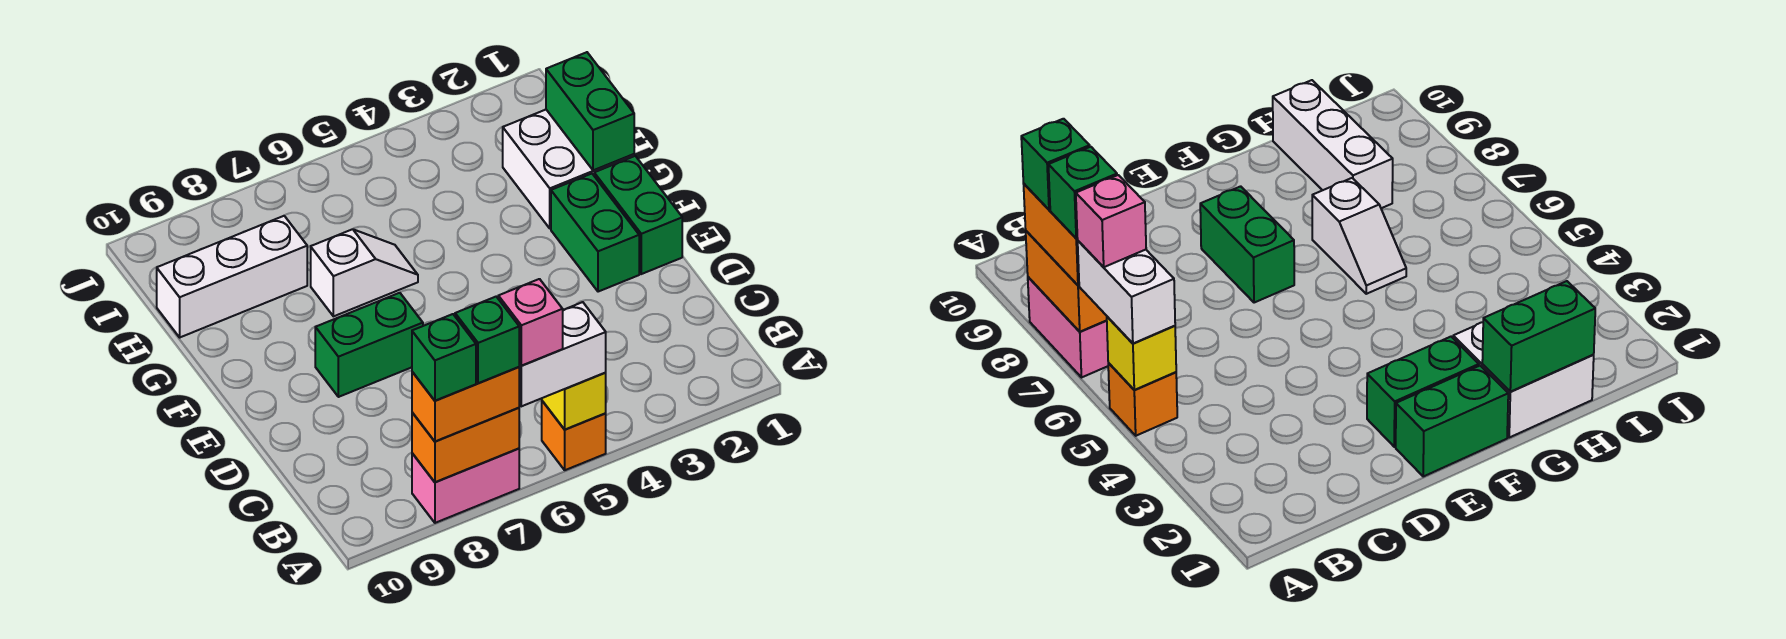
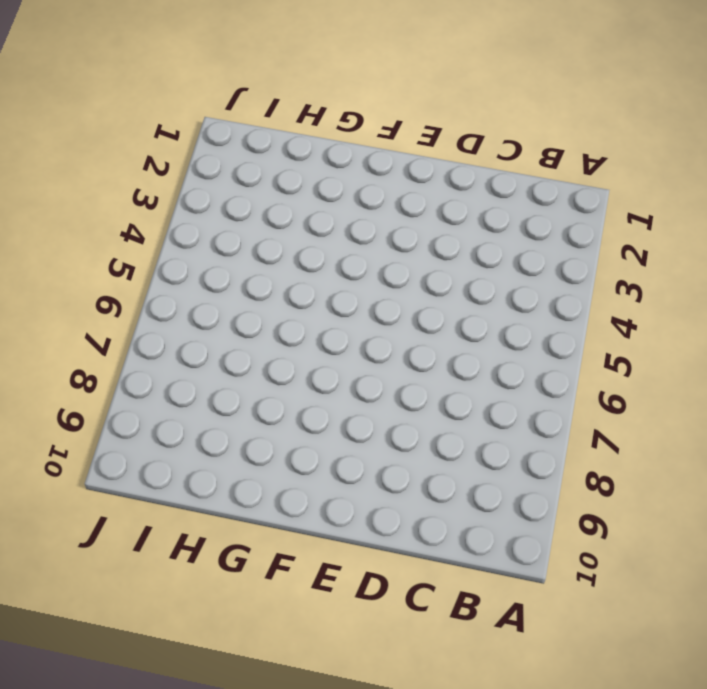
none -> orange 1x1 brick [542,401,606,470]
none -> pink 1x2 brick [412,448,519,523]
none -> green 1x2 brick [594,156,682,274]

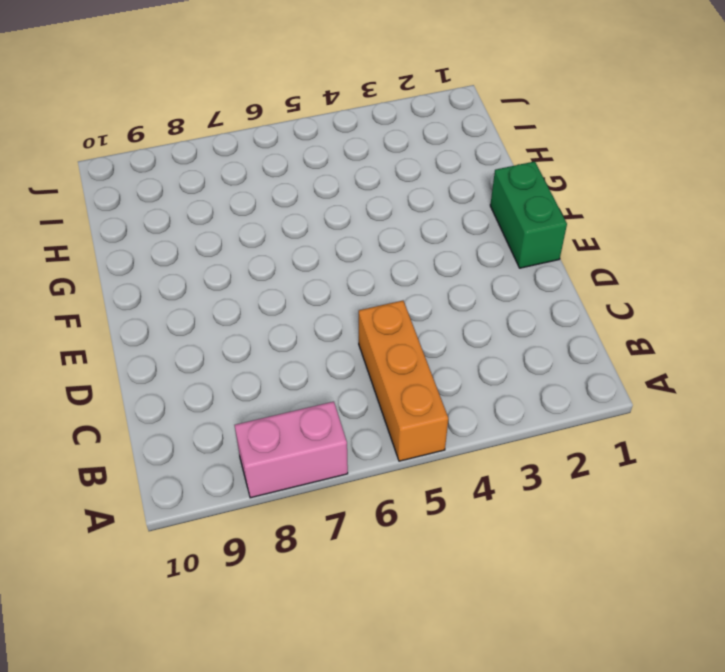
orange 1x3 brick [359,301,448,461] -> orange 1x1 brick [542,401,606,470]
none -> green 1x2 brick [551,174,639,292]
none -> green 1x2 brick [315,293,423,397]
none -> white 2x2 brick [503,110,634,229]

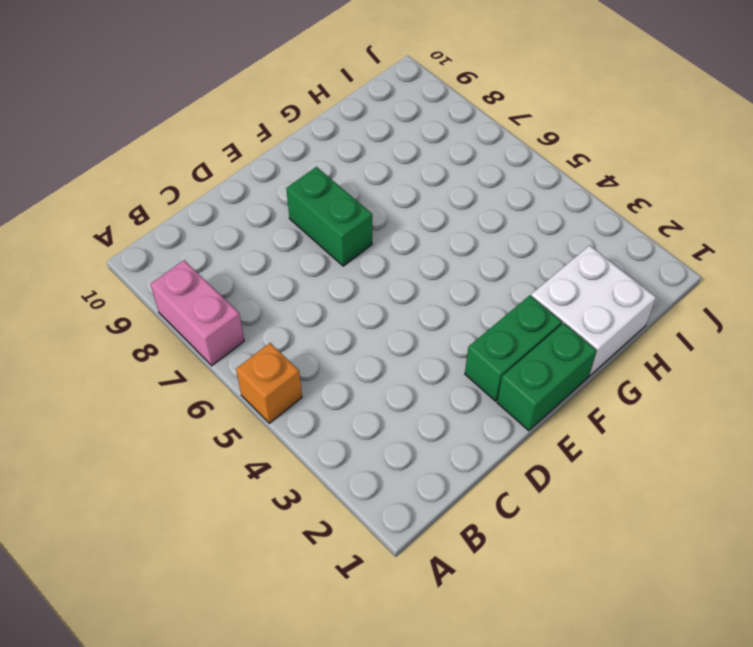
none -> white 1x2 slope [311,229,418,316]
none -> white 1x3 brick [157,216,307,337]
none -> yellow 1x1 brick [542,372,606,430]

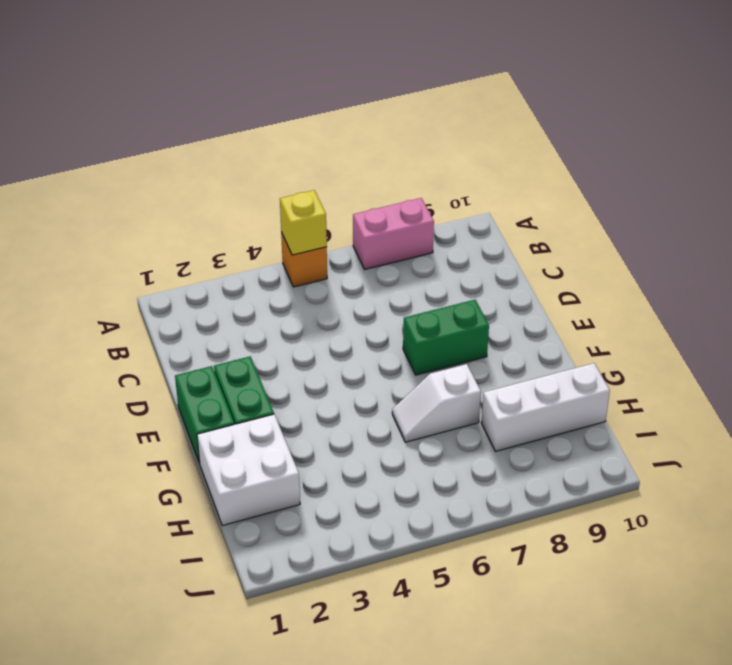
none -> orange 1x2 brick [412,408,519,482]
none -> green 1x2 brick [546,52,634,171]
none -> white 1x2 brick [519,302,606,406]

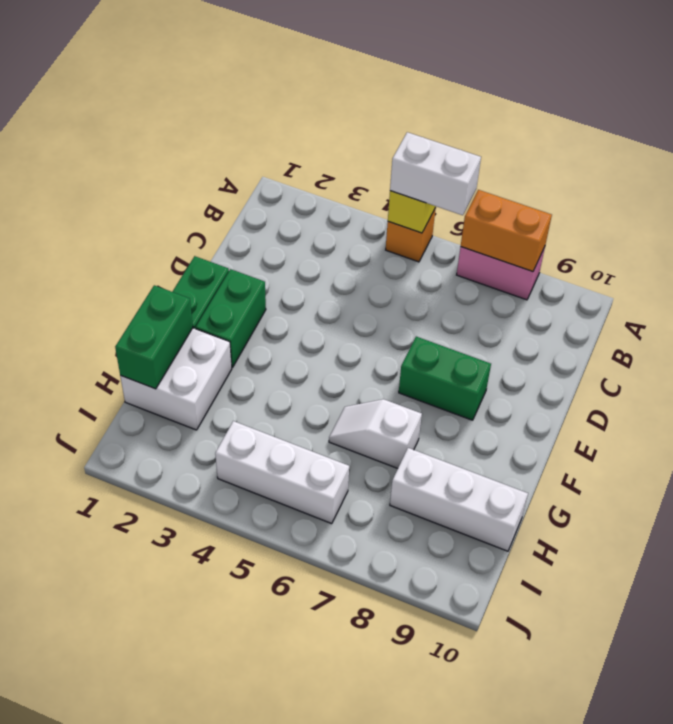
white 1x3 brick [215,421,349,524] -> none
none -> orange 1x2 brick [412,367,519,442]
none -> pink 1x1 brick [498,279,563,366]
none -> green 1x1 brick [455,297,519,383]

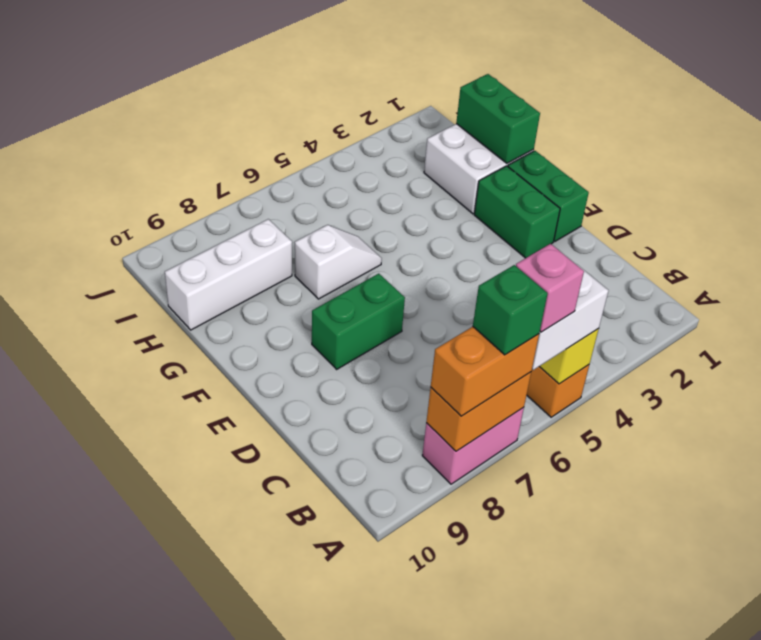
none -> green 1x1 brick [412,314,476,401]

